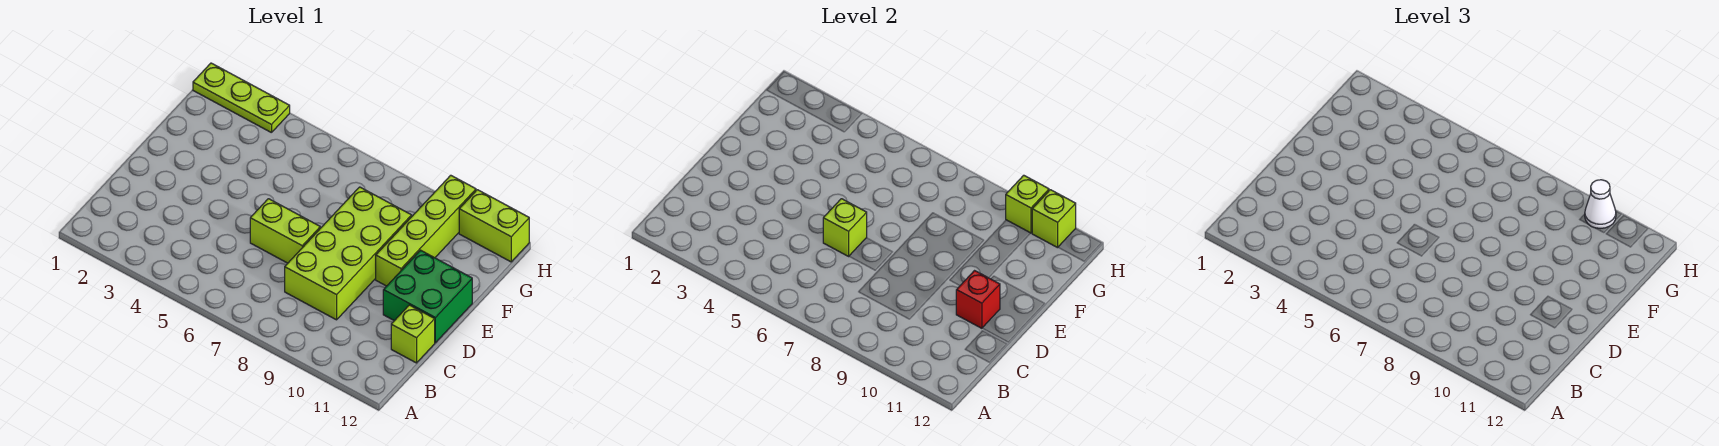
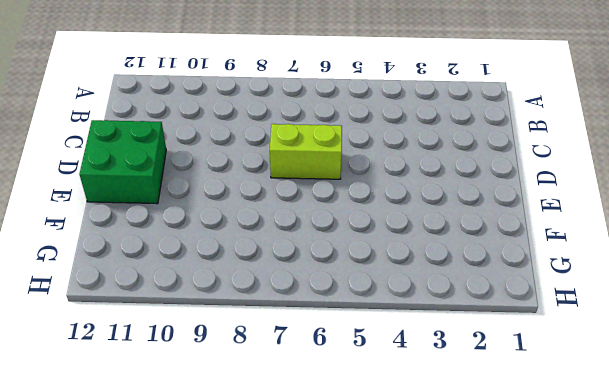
none -> lime 2x4 brick [285,187,412,320]
none -> lime 1x1 brick [391,305,435,363]
none -> lime 1x4 brick [376,175,476,286]

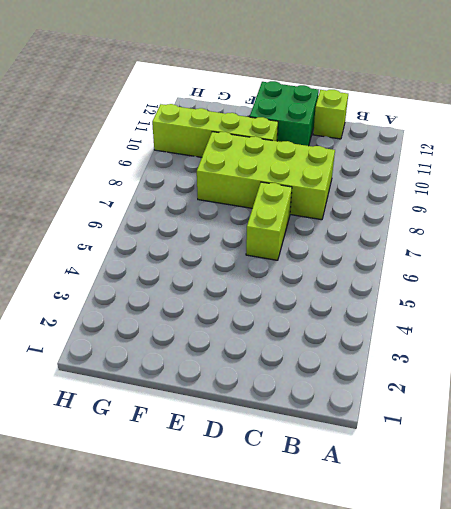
none -> lime 1x3 plate [193,63,290,133]
none -> lime 1x2 brick [459,190,529,262]
none -> lime 1x1 brick [823,199,867,256]

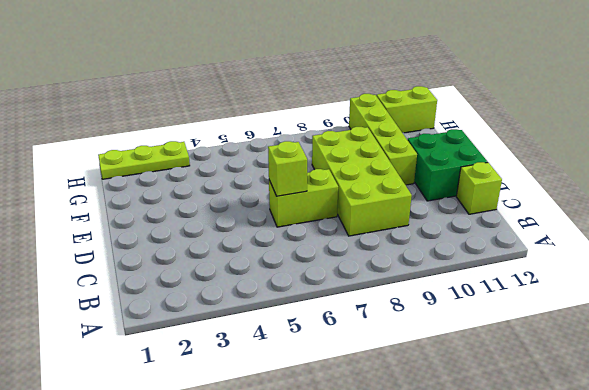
none -> red 1x1 brick [956,271,1000,328]
none -> lime 1x1 brick [1006,175,1049,233]
none -> lime 1x1 brick [1032,190,1076,248]

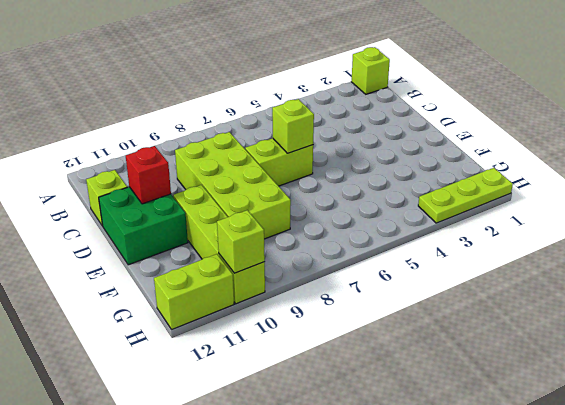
lime 1x1 brick [351,47,390,94] -> lime 1x1 brick moved to [1032,190,1076,248]
none -> white 1x1 cone [1585,180,1616,228]

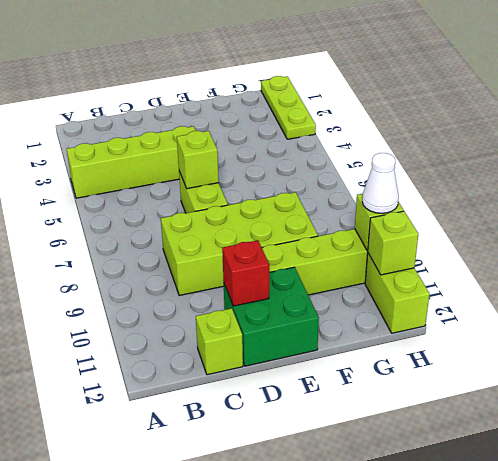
lime 1x4 brick [67,126,196,198] -> none

